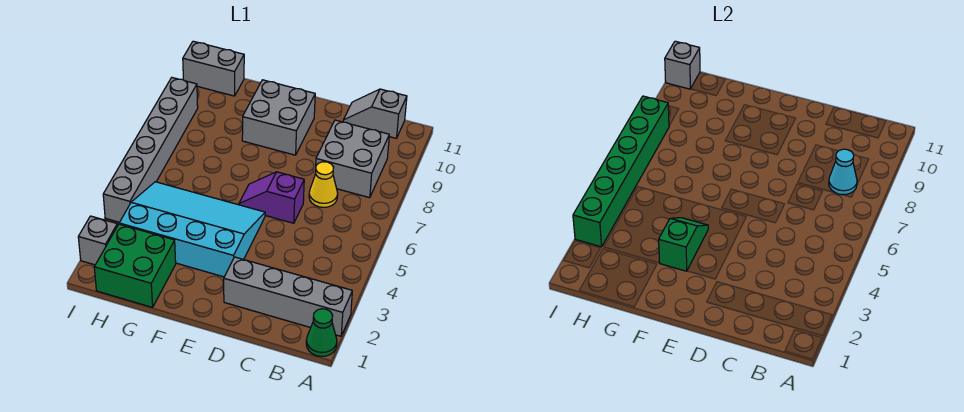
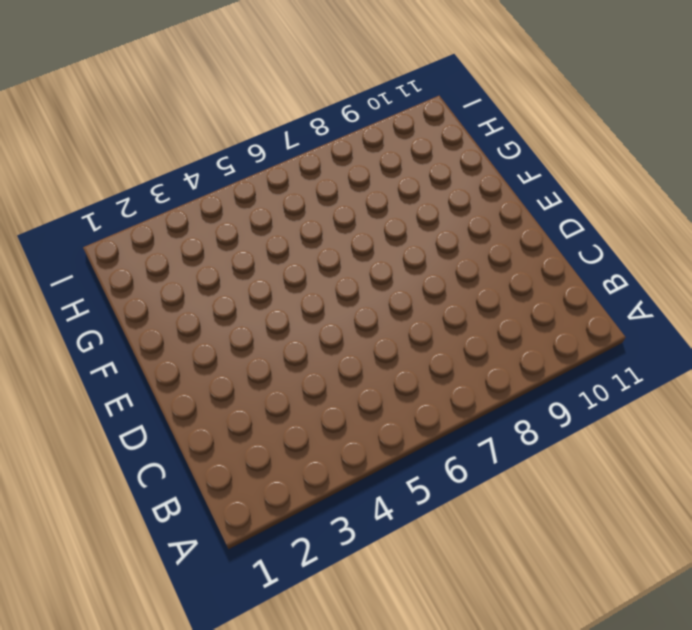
none -> green 1x1 cone [306,309,337,357]
none -> grey 1x4 brick [224,257,352,336]
none -> grey 2x2 brick [315,120,389,198]

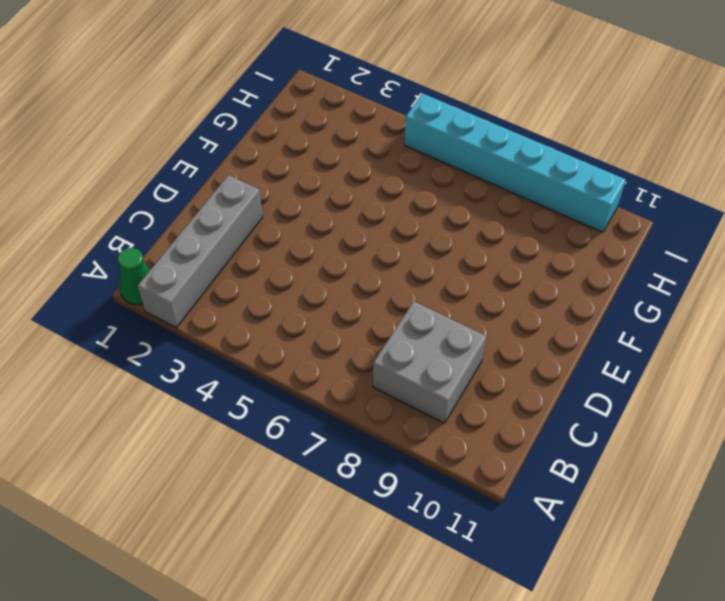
cyan 1x6 brick [404,94,626,232] -> grey 1x6 brick [103,78,198,222]
none -> grey 1x2 slope [343,89,407,138]
none -> yellow 1x1 cone [309,162,338,207]
none -> purple 1x2 slope [239,172,304,223]

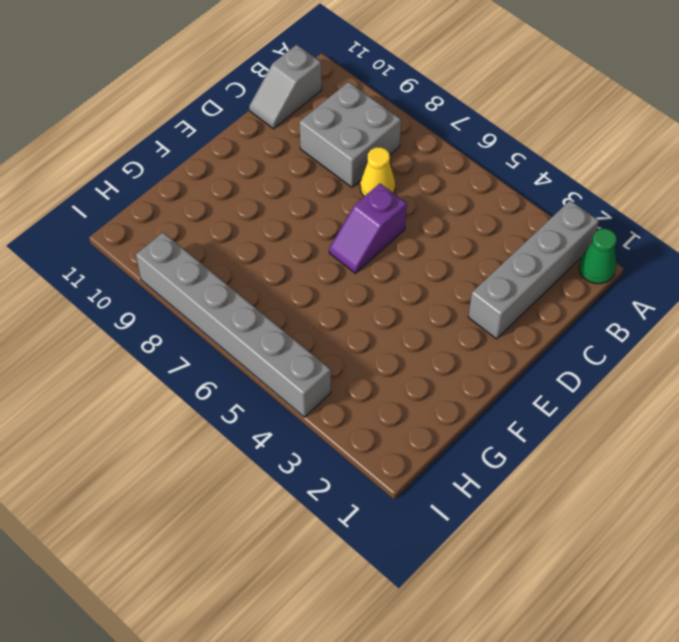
none -> cyan 3x4 slope [119,182,265,277]
none -> grey 2x2 brick [242,80,315,155]
none -> green 2x2 brick [94,224,176,307]

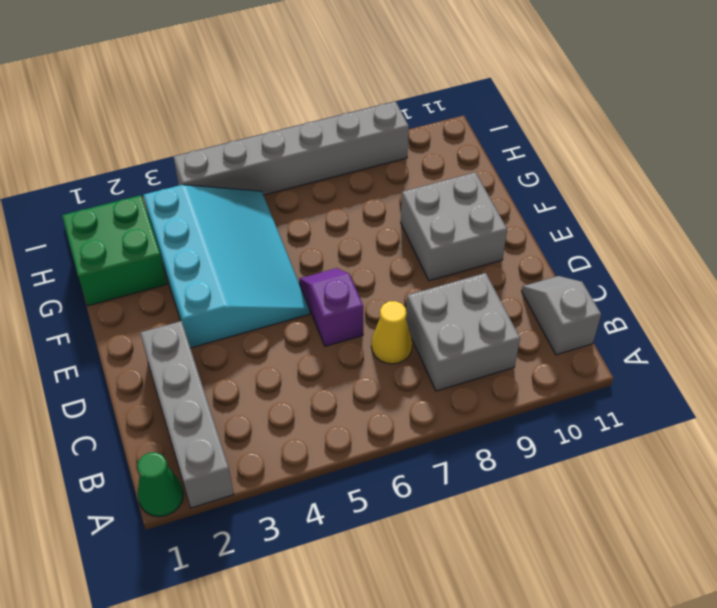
none -> grey 1x2 brick [183,41,244,96]
none -> grey 1x1 brick [78,216,117,265]
none -> cyan 1x1 cone [829,149,857,195]

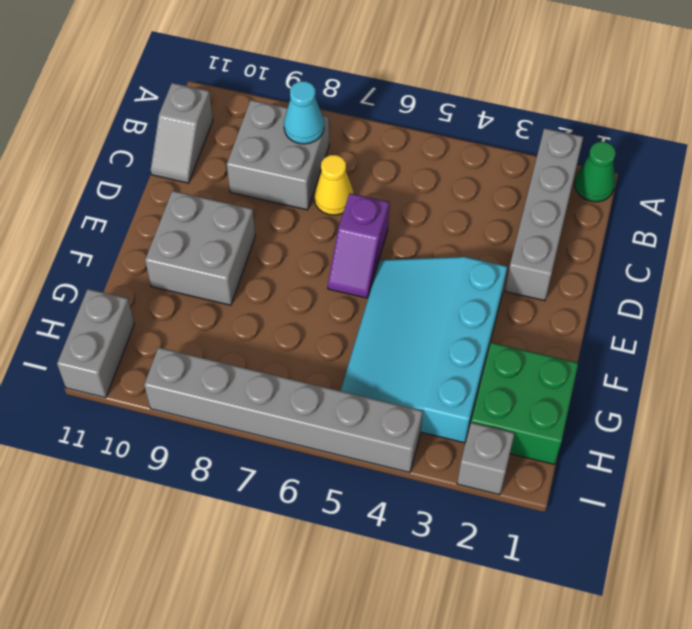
none -> green 1x2 slope [659,218,708,271]
none -> green 1x6 brick [573,96,669,247]
none -> grey 1x1 brick [665,41,700,89]

